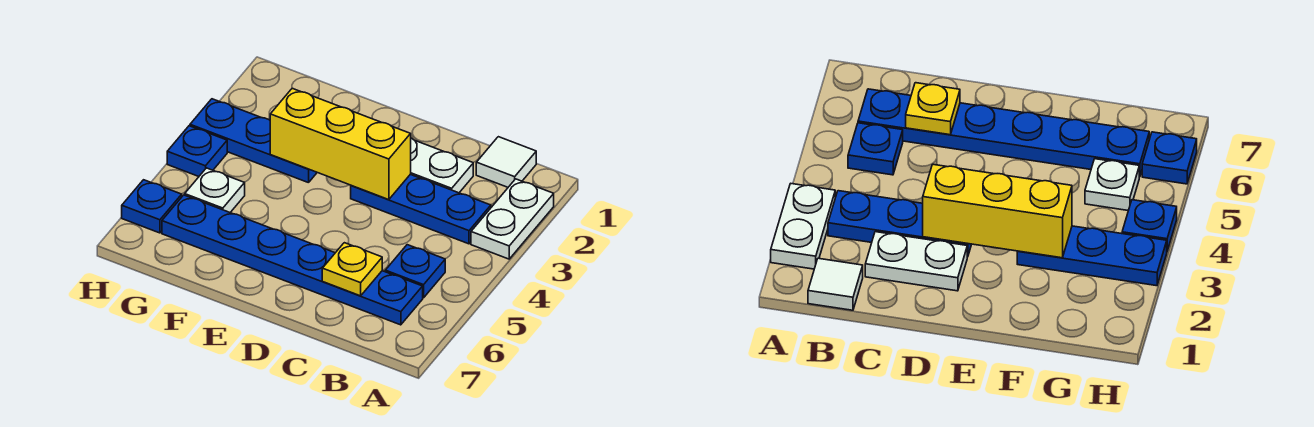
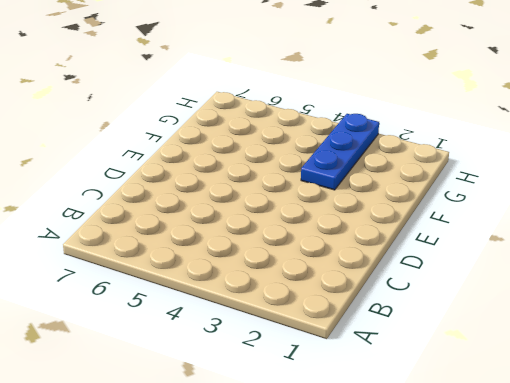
none -> white 1x2 plate [471,179,554,259]
none -> white 1x1 tile [476,137,536,187]
none -> blue 1x3 plate [351,174,491,244]

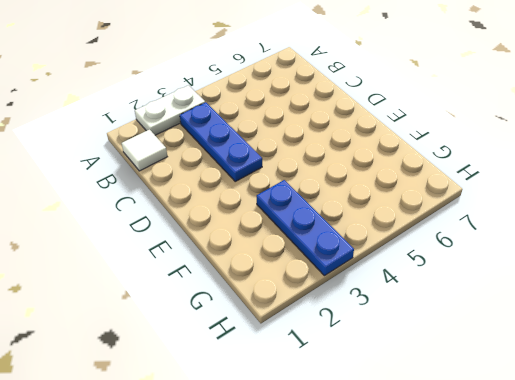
none -> blue 1x1 plate [385,245,445,298]
none -> blue 1x6 plate [162,195,423,325]
none -> white 1x2 plate [411,138,473,193]

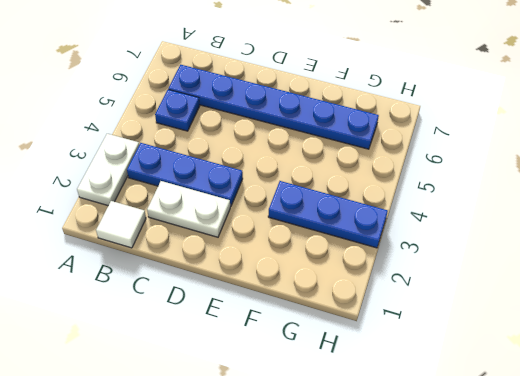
none -> white 1x1 plate [185,168,245,212]
none -> blue 1x1 plate [167,126,227,176]
none -> blue 1x1 plate [122,180,182,233]

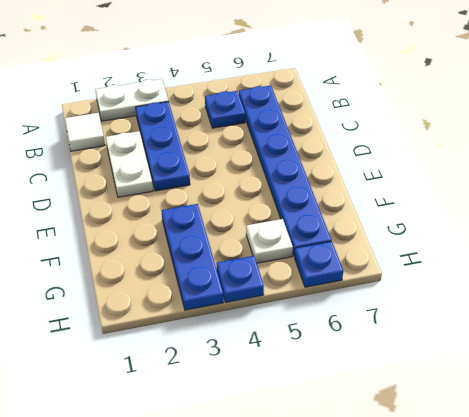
none -> yellow 1x1 plate [322,243,382,296]
none -> yellow 1x3 brick [270,88,411,200]

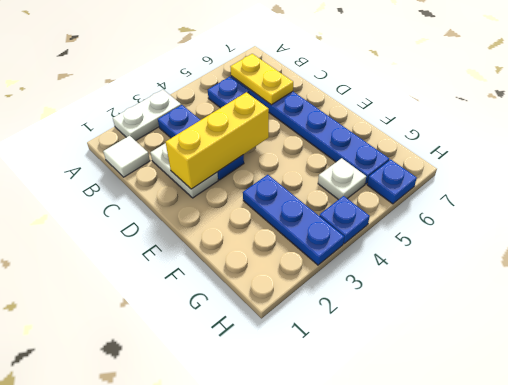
yellow 1x2 plate [230,54,293,105] -> yellow 1x1 plate [322,243,382,296]
yellow 1x3 brick [166,92,269,189] -> yellow 1x3 brick turned to [270,88,411,200]

